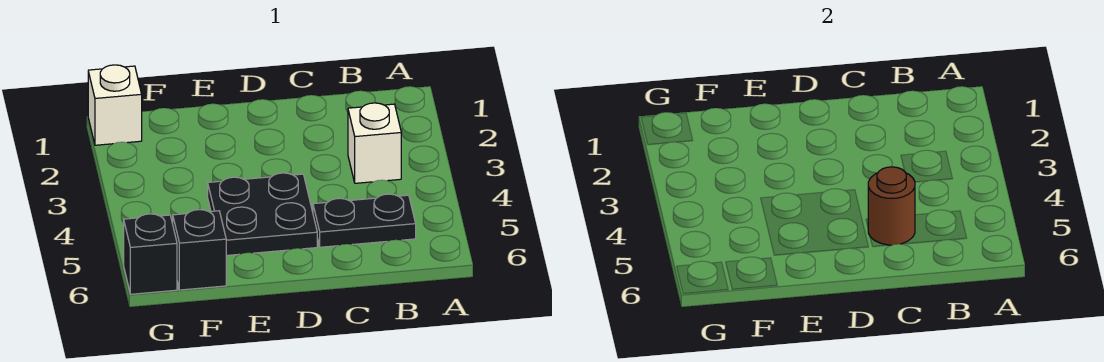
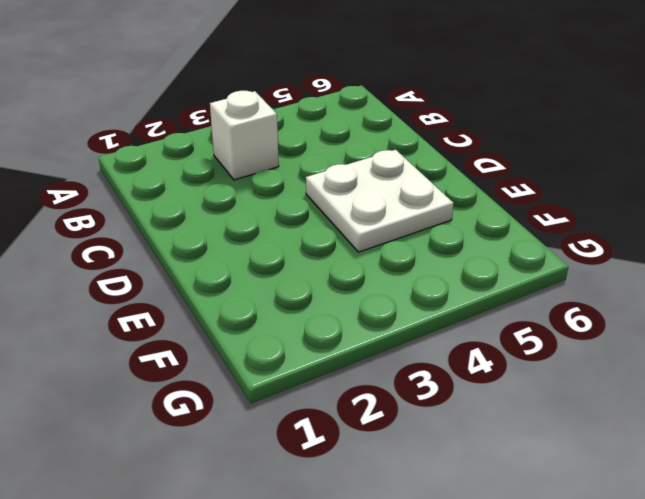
white 2x2 plate [306,150,454,252] -> black 2x2 plate [208,173,317,256]
none -> black 1x2 plate [313,194,416,247]
none -> black 1x1 brick [173,210,226,290]

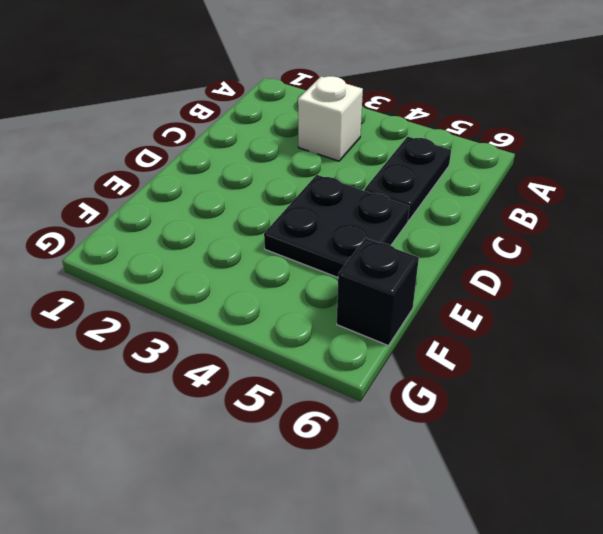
none -> white 1x1 brick [88,65,142,145]
none -> black 1x1 brick [124,214,177,294]

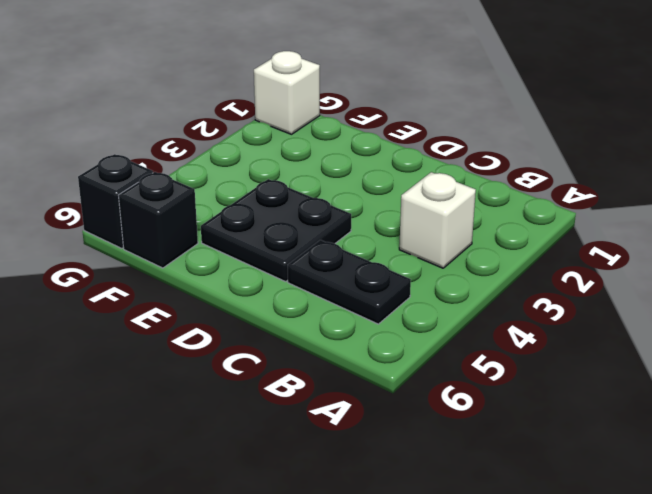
none -> brown 1x1 round brick [868,167,915,245]

